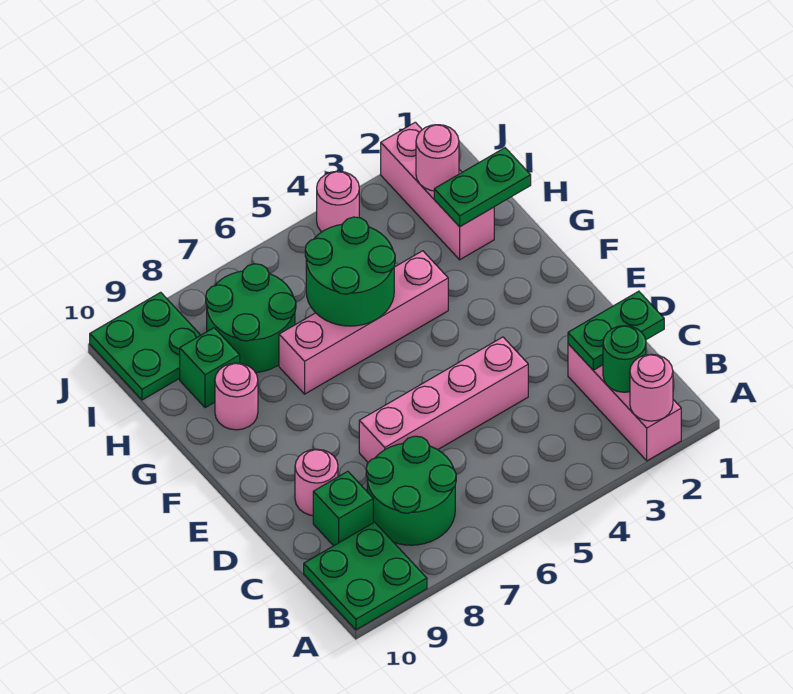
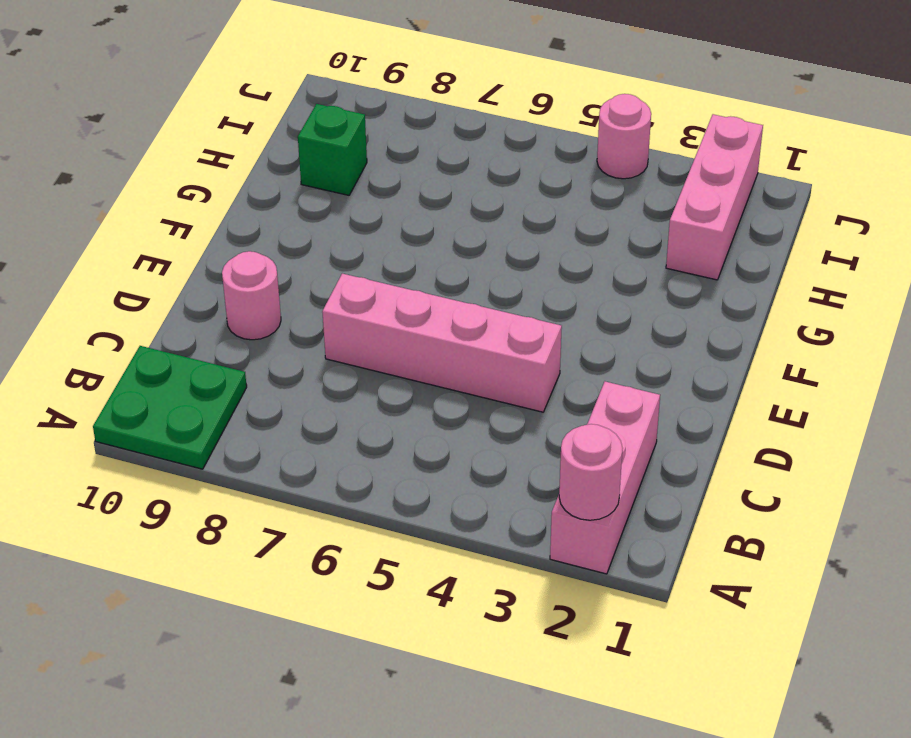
none -> green 2x2 round brick [366,436,456,545]
none -> green 1x1 brick [313,471,373,546]
none -> pink 1x4 brick [279,251,448,394]

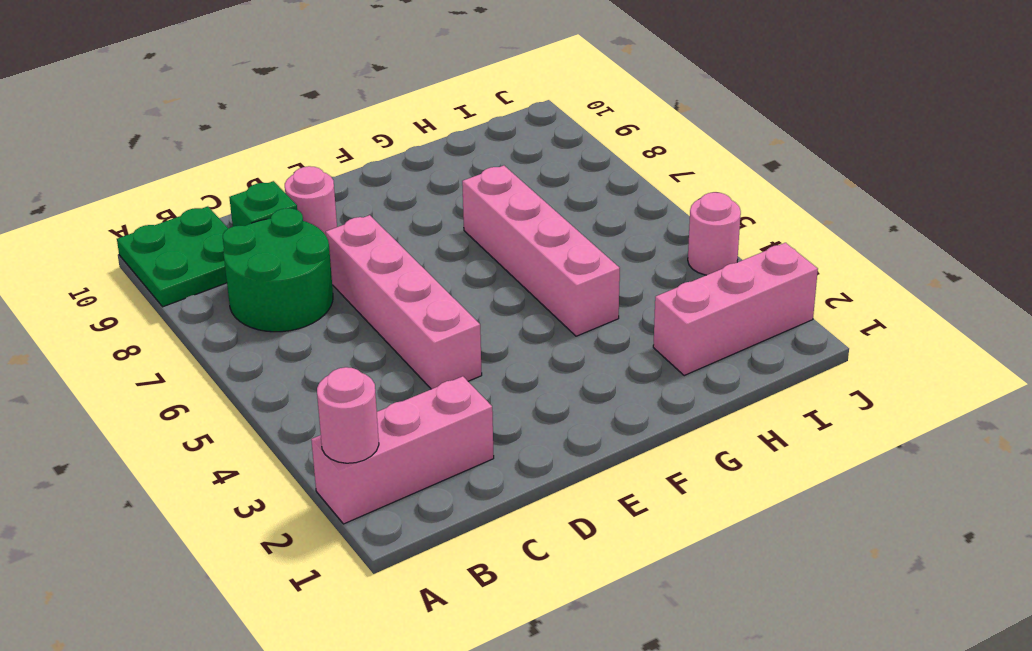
none -> pink 1x1 round brick [215,363,258,430]
none -> green 2x2 round brick [206,264,296,373]
none -> green 1x1 brick [180,328,240,408]

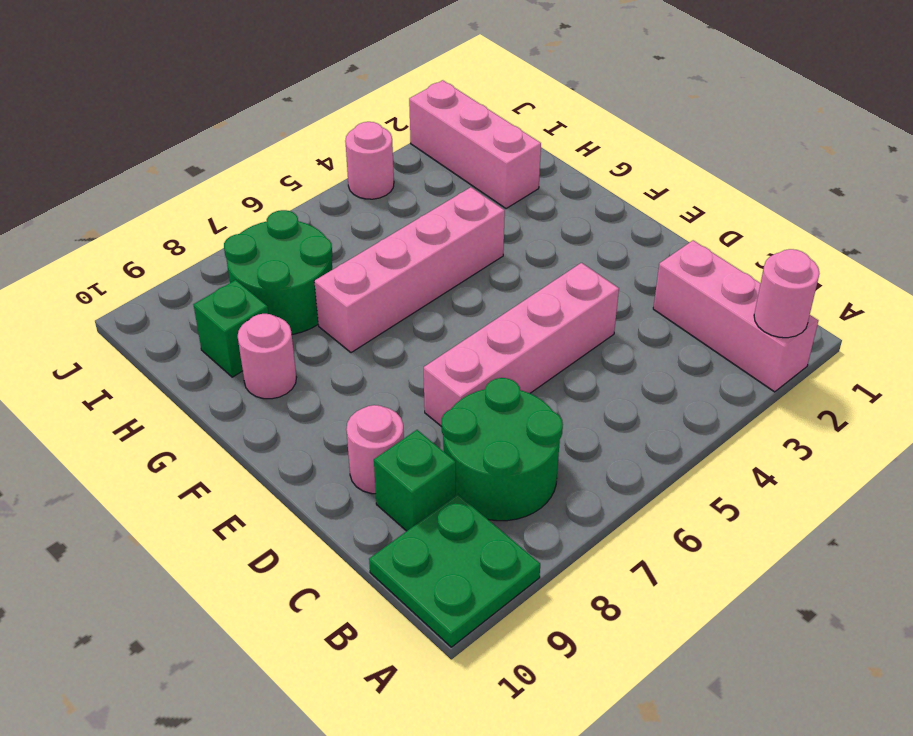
none -> green 2x2 plate [90,292,201,400]
none -> green 1x1 round brick [603,326,646,392]
none -> green 1x2 plate [568,291,664,370]

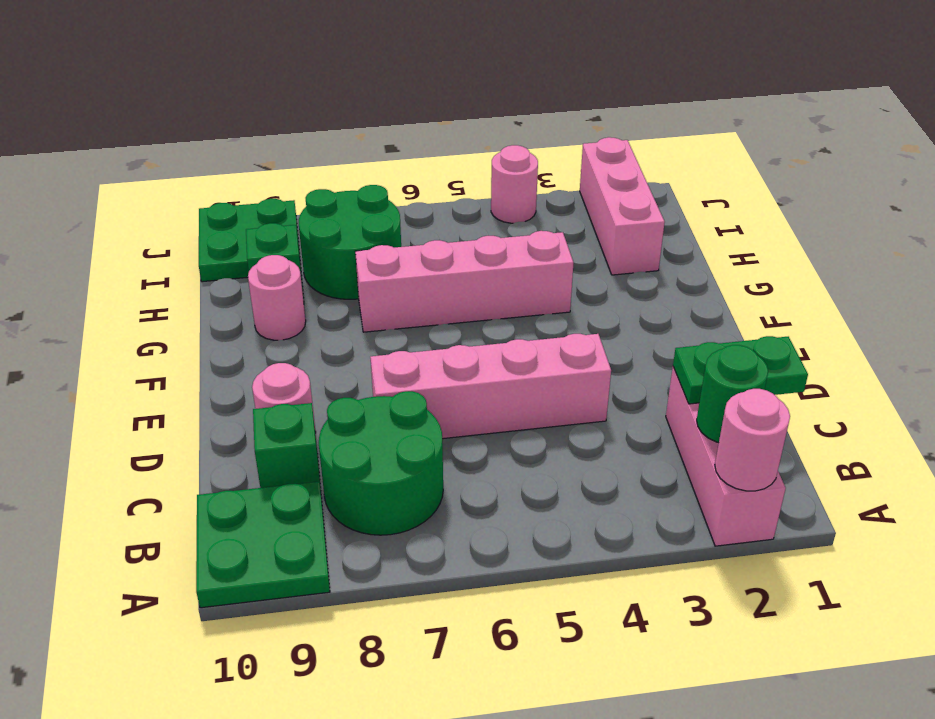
none -> green 2x2 round brick [305,217,395,326]
none -> green 1x2 plate [434,148,531,227]
none -> pink 1x1 round brick [416,125,459,191]

